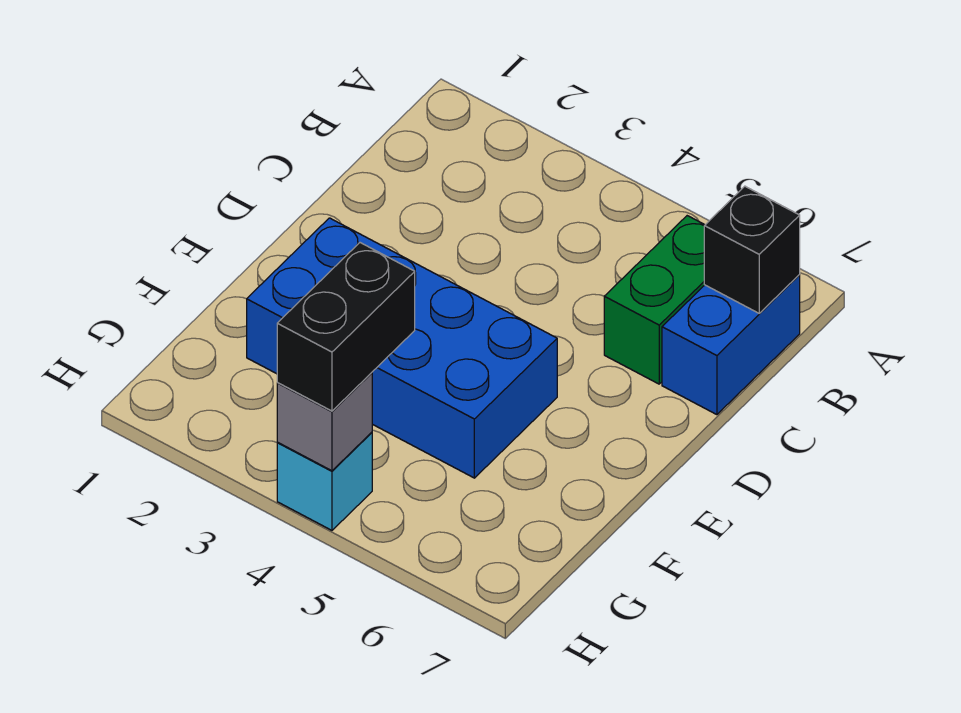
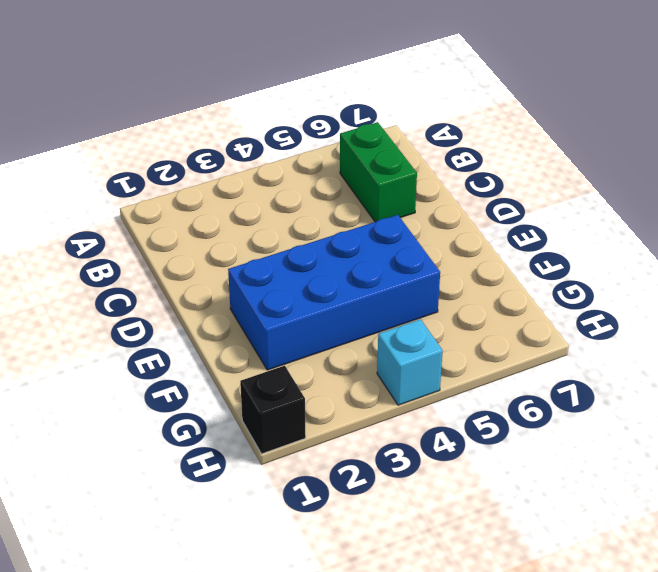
black 1x1 brick [240,366,306,454] -> black 1x1 brick moved to [704,186,800,313]
none -> blue 1x2 brick [662,275,800,415]
none -> grey 1x1 brick [277,373,372,471]

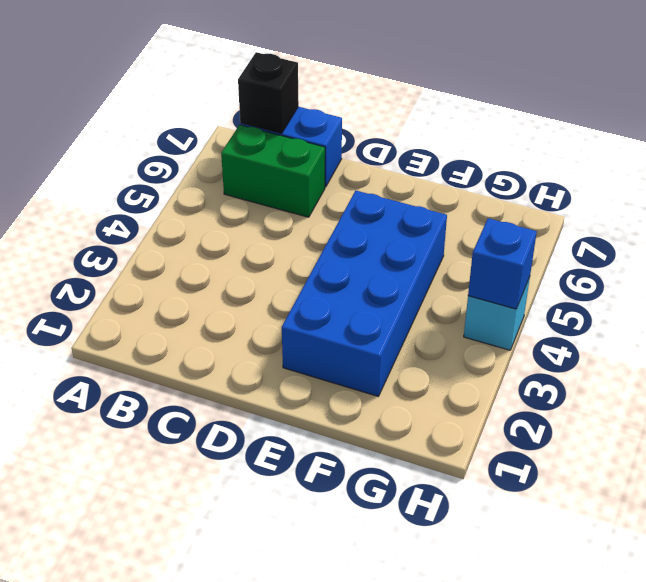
blue 1x1 brick [468,218,537,309] -> grey 1x1 brick [277,373,372,471]
none -> black 1x2 brick [277,243,415,411]

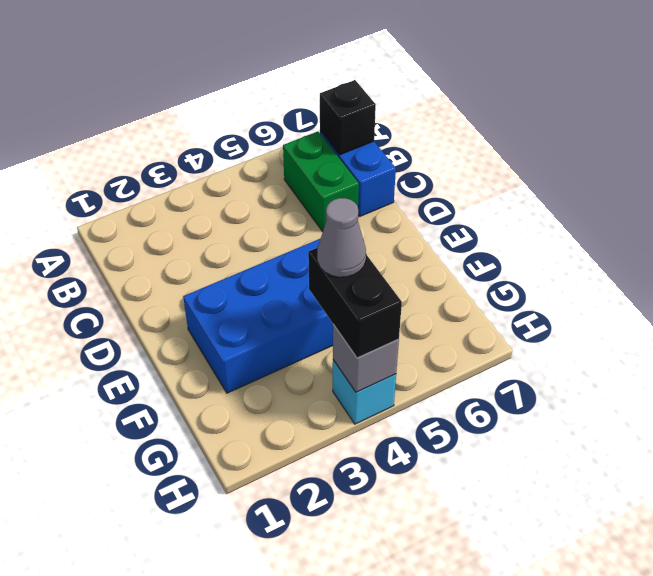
grey 1x1 cone [317,198,366,277] -> none

